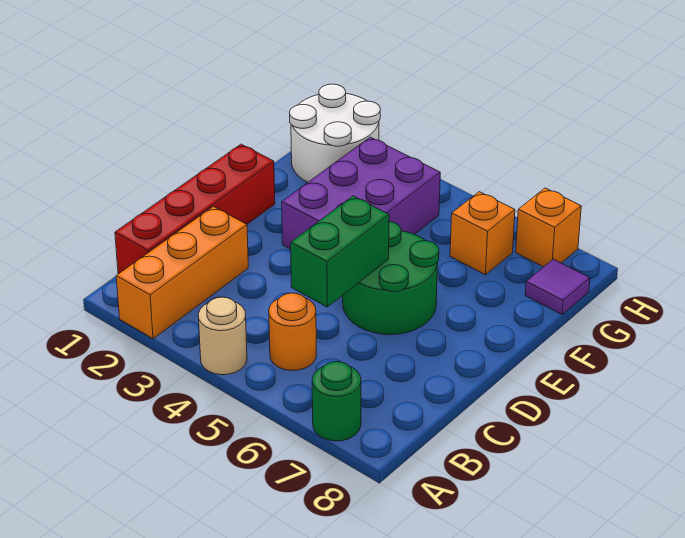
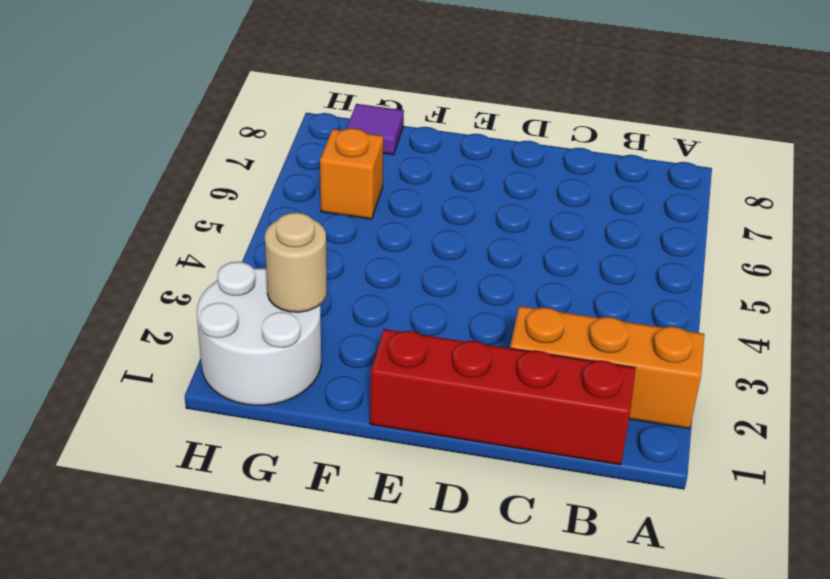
tan 1x1 round brick [265,213,327,312] -> tan 1x1 round brick moved to [198,297,247,375]
none -> green 1x1 round brick [312,362,361,441]
none -> orange 1x1 round brick [269,293,316,371]
none -> green 2x2 round brick [343,222,439,335]

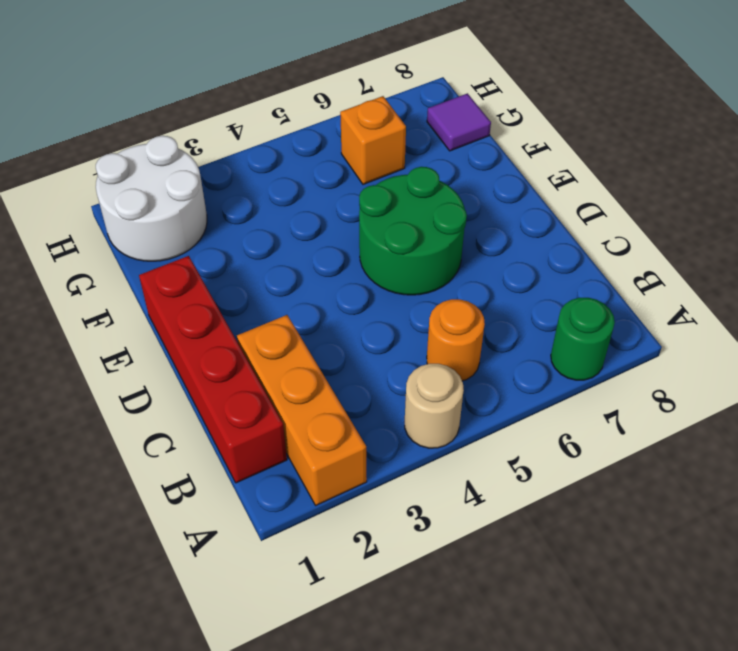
none -> purple 2x3 brick [282,137,440,249]
none -> orange 1x1 brick [516,188,581,267]
none -> green 1x2 brick [291,196,389,307]

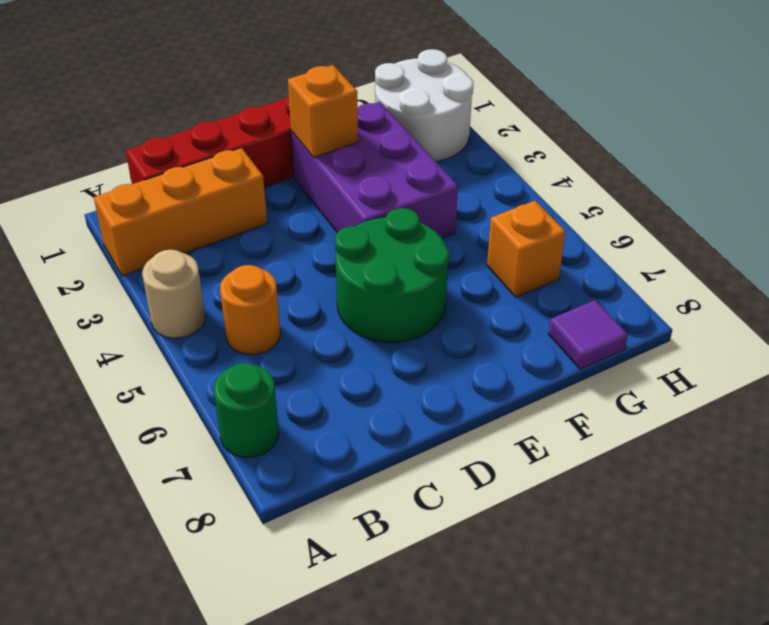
purple 2x3 brick [291,102,458,238] -> purple 2x3 brick turned to [282,137,440,249]
orange 1x1 brick [288,65,358,158] -> orange 1x1 brick moved to [516,188,581,267]
none -> green 1x2 brick [291,196,389,307]

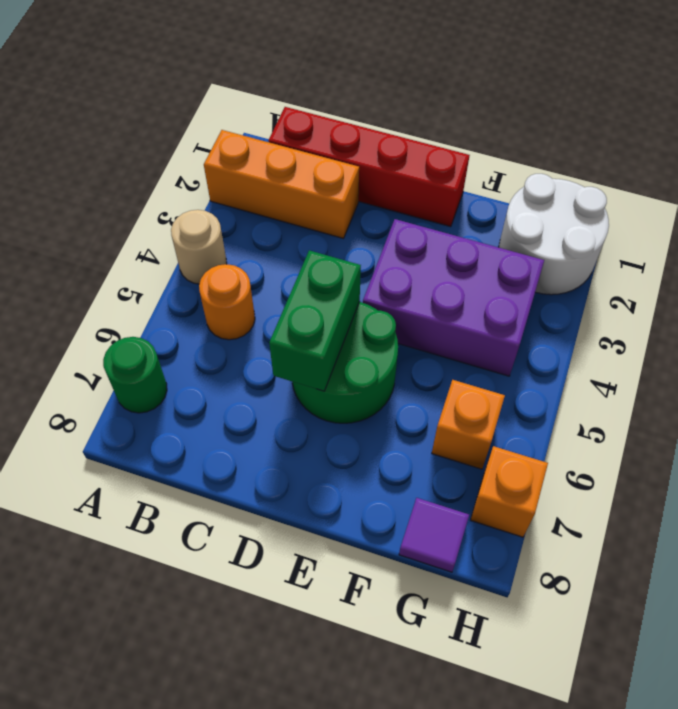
green 1x2 brick [269,250,361,391] -> green 1x2 brick turned to [291,196,389,307]

